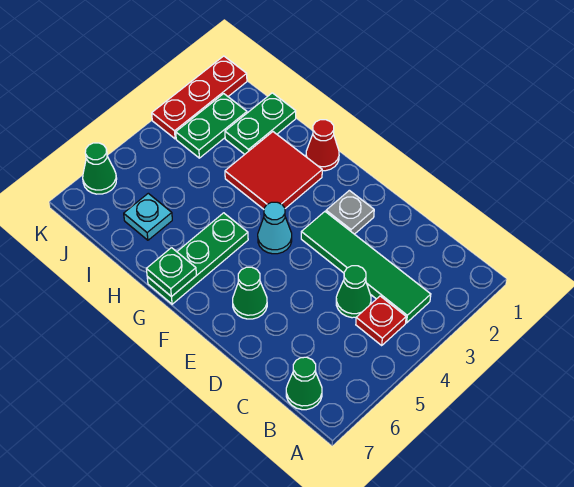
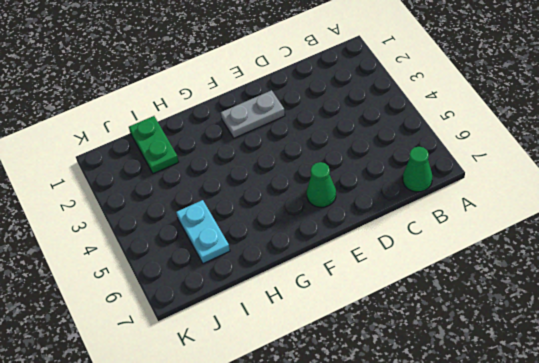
grey 1x2 plate [221,90,285,138] -> grey 1x1 plate [326,190,374,234]
cyan 1x2 plate [176,200,230,264] -> cyan 1x1 plate [124,193,172,240]
none -> green 1x4 tile [301,212,431,323]
none -> red 1x1 plate [356,296,406,345]
none -> green 1x1 cone [336,266,371,318]

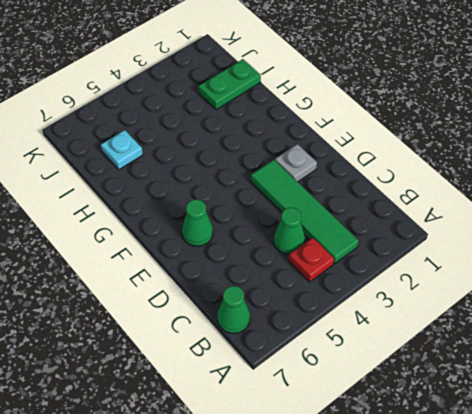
none -> cyan 1x1 cone [258,202,292,254]
none -> red 1x1 cone [306,120,339,171]
none -> red 2x2 tile [225,132,322,209]

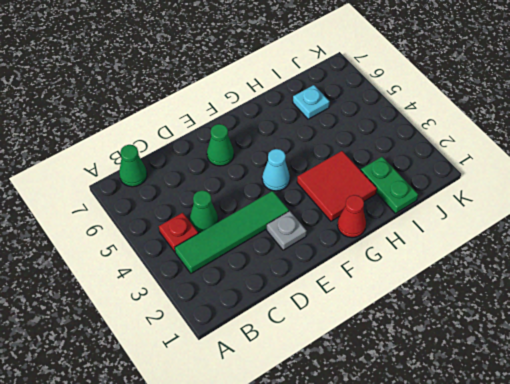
none -> green 1x3 plate [147,213,248,304]
none -> green 1x2 plate [176,94,247,158]
none -> red 1x3 plate [152,56,247,139]

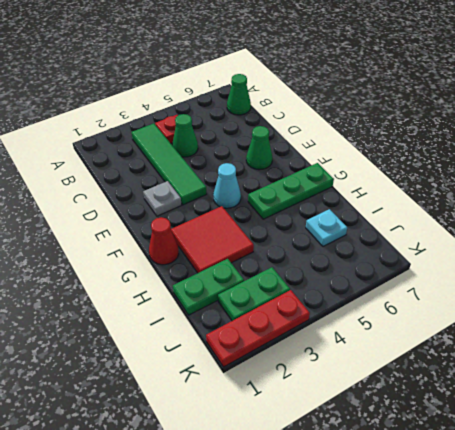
none -> green 1x1 cone [83,143,117,194]
none -> green 1x1 plate [146,248,197,297]

